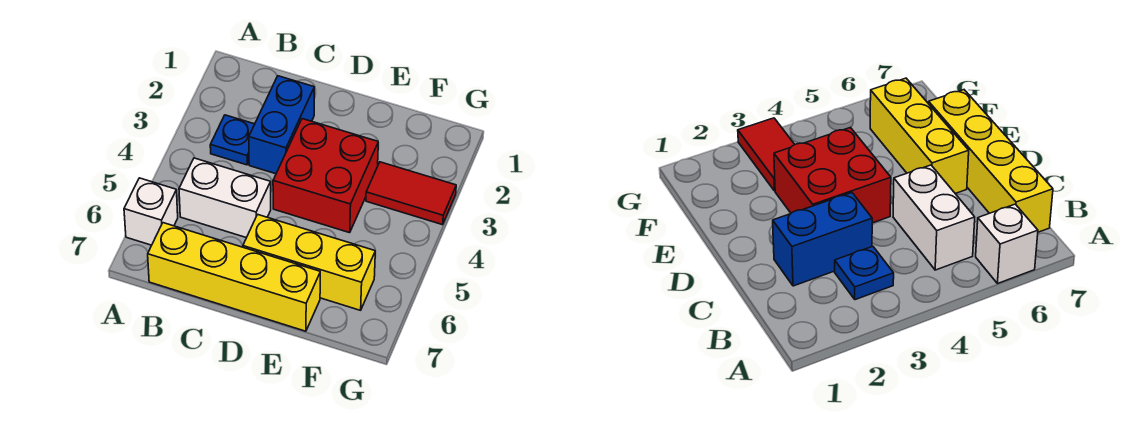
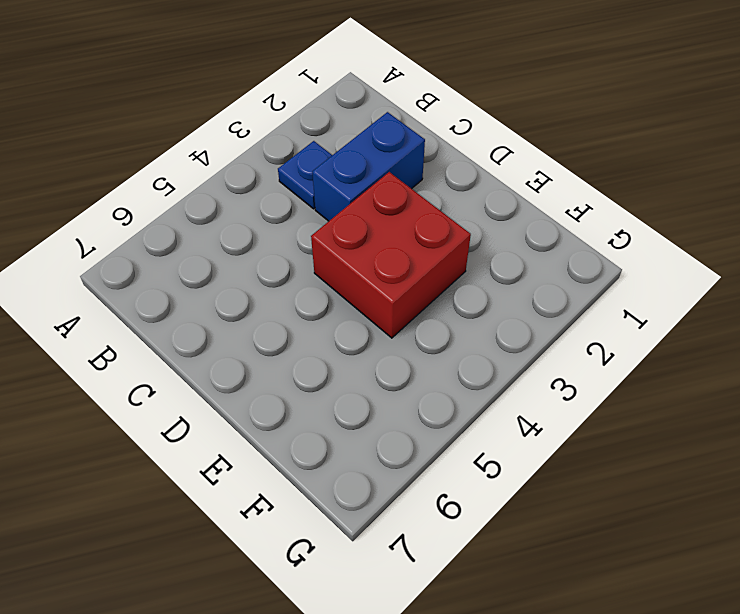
none -> white 1x1 brick [124,178,178,245]
none -> white 1x2 brick [179,158,271,238]

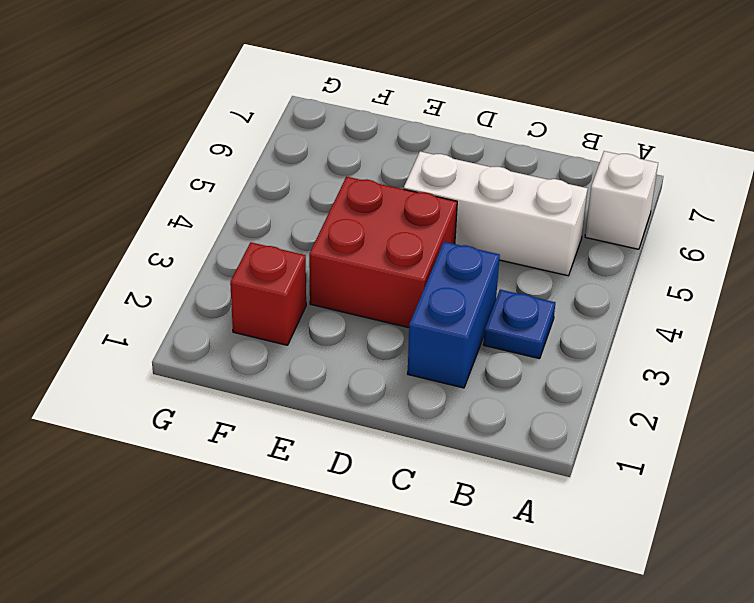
white 1x3 brick [404,152,588,276] -> white 1x2 brick [179,158,271,238]
red 1x1 brick [230,242,306,345] -> none
none -> yellow 1x4 brick [148,223,320,331]
none -> yellow 1x3 brick [243,215,375,310]

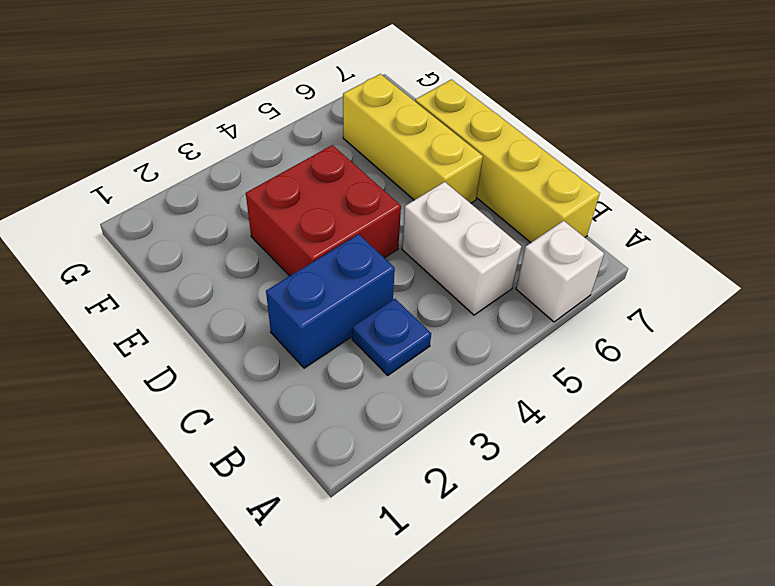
none -> red 1x2 tile [366,162,456,225]

